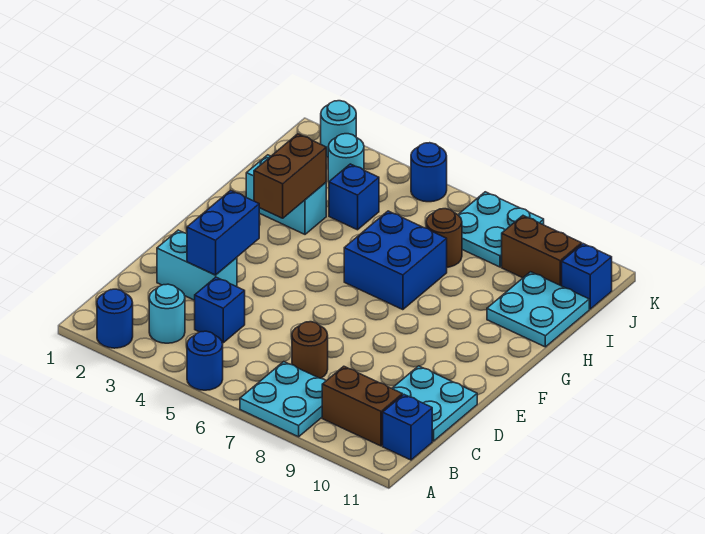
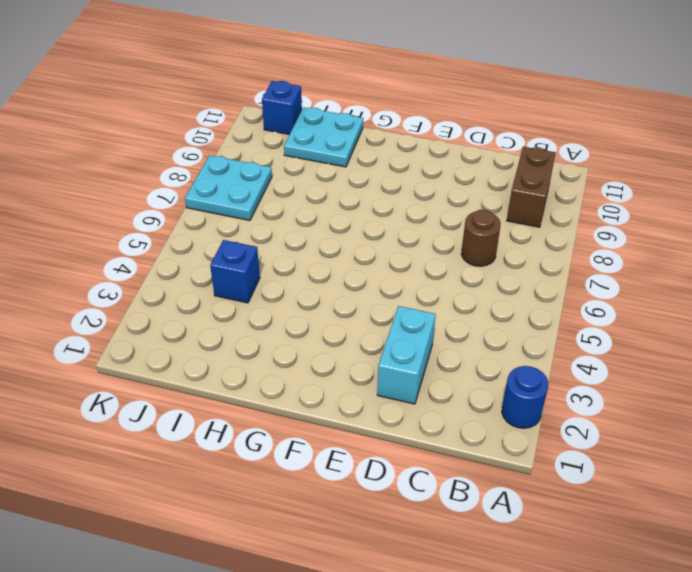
none -> blue 1x1 round brick [187,331,223,390]
none -> cyan 2x2 plate [240,362,326,437]
none -> cyan 1x1 round brick [149,284,185,343]

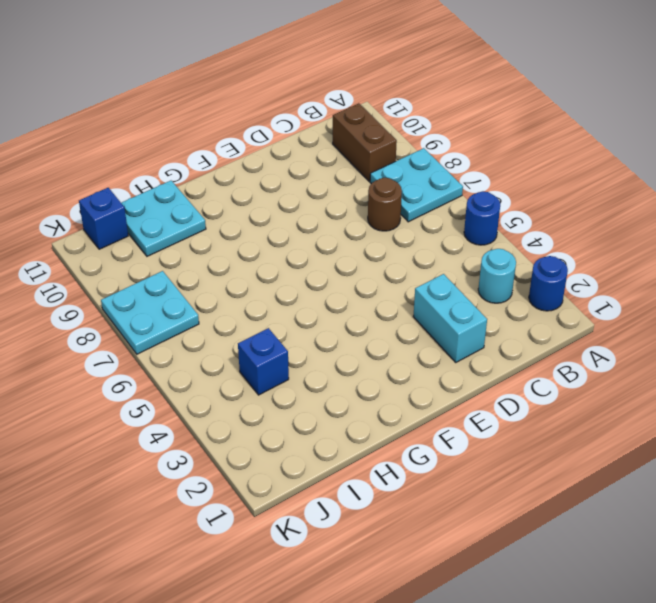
none -> blue 1x1 brick [383,395,432,460]
none -> blue 1x1 brick [195,277,245,343]
none -> cyan 2x2 plate [392,366,477,441]

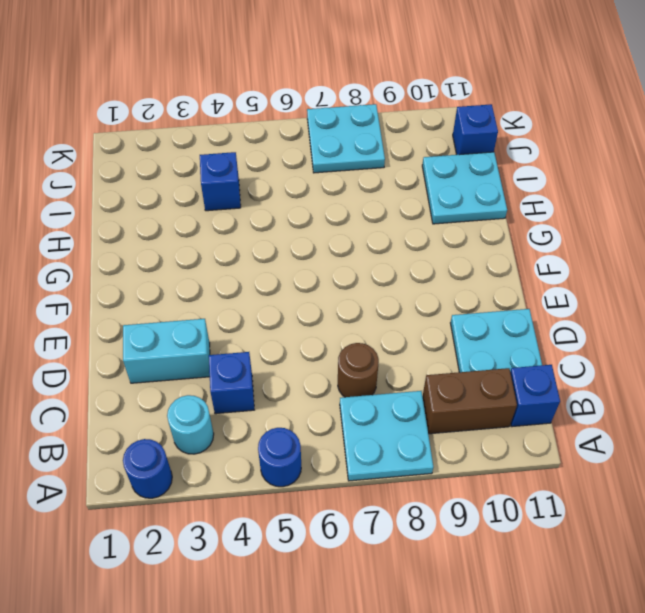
none -> blue 2x2 brick [344,211,447,310]
none -> cyan 1x2 brick [246,155,326,234]
none -> brown 1x1 round brick [426,209,462,267]

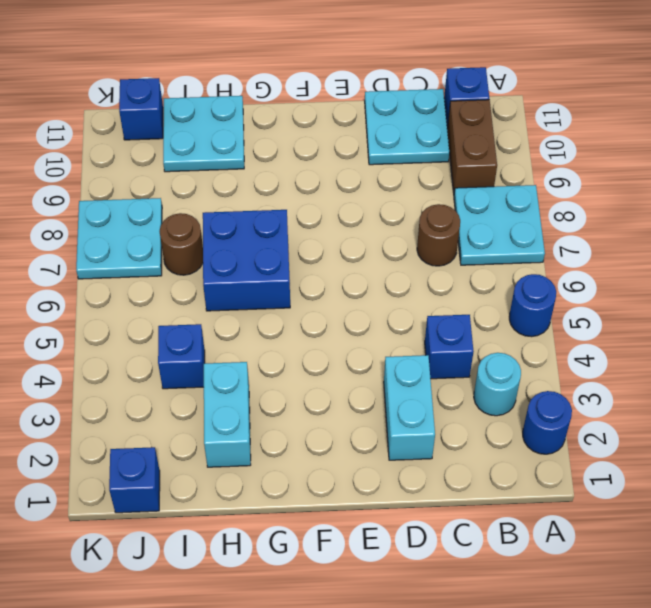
blue 1x1 brick [109,447,160,513] -> none
none -> cyan 1x1 round brick [328,134,364,182]
none -> brown 1x2 brick [502,216,582,286]
none -> cyan 1x1 round brick [321,101,356,157]

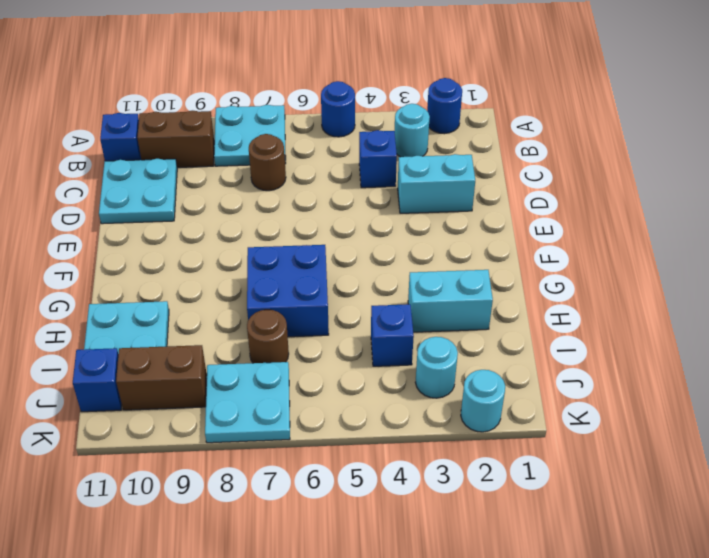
none -> blue 1x1 round brick [411,143,447,202]
none -> blue 1x2 brick [187,190,259,275]
none -> brown 1x2 brick [254,134,326,218]

